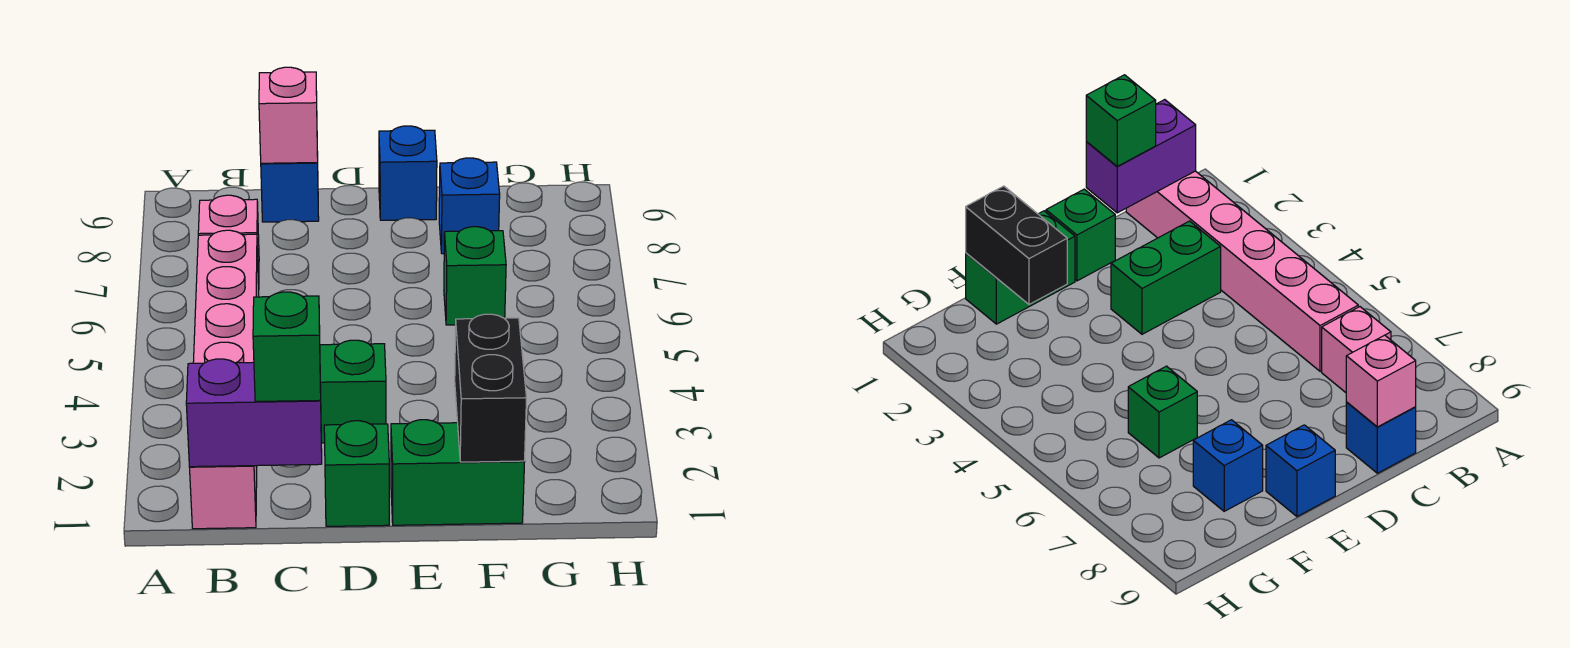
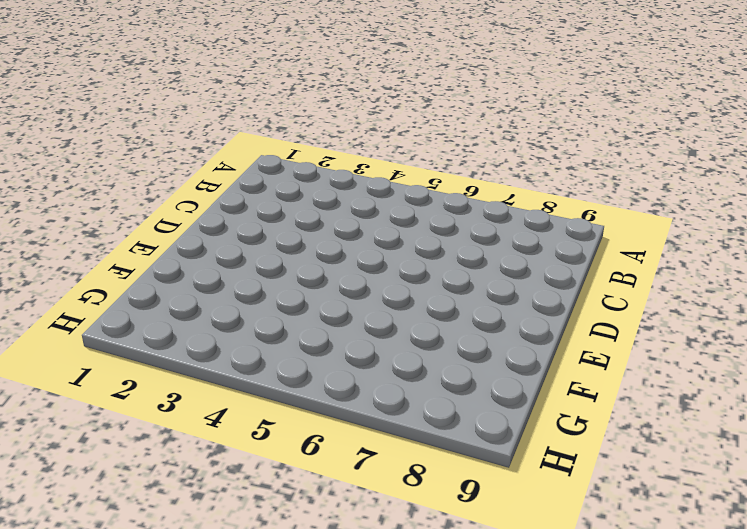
none -> pink 1x6 brick [190,230,259,529]
none -> pink 1x1 brick [198,195,259,284]
none -> green 1x2 brick [320,340,386,443]

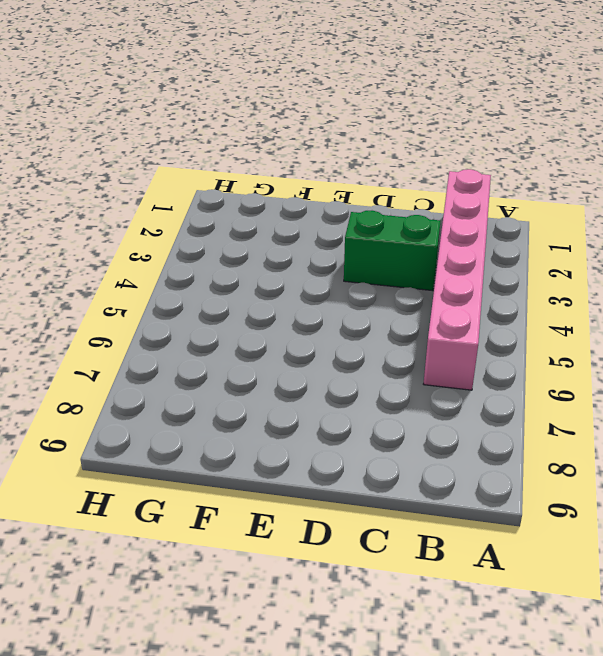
none -> pink 1x1 brick [198,195,259,284]
none -> blue 1x1 brick [261,152,319,222]
none -> green 1x1 brick [324,421,389,526]

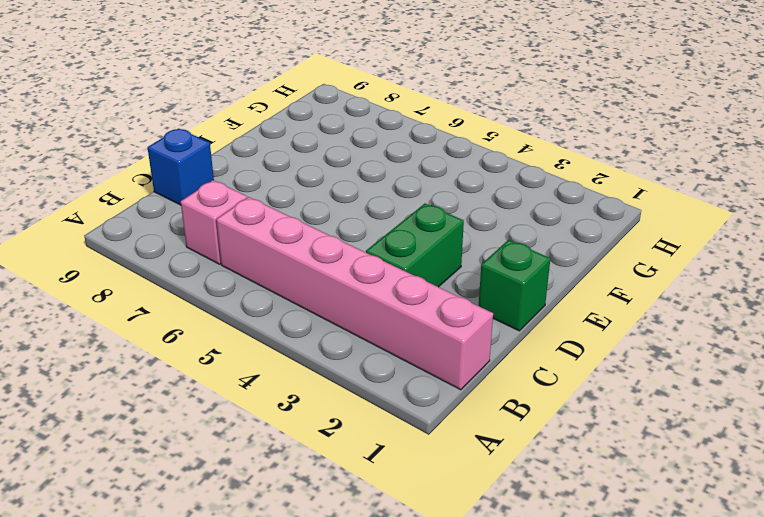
none -> green 1x2 brick [391,420,524,525]
none -> blue 1x1 brick [379,126,437,220]
none -> green 1x1 brick [444,227,506,325]

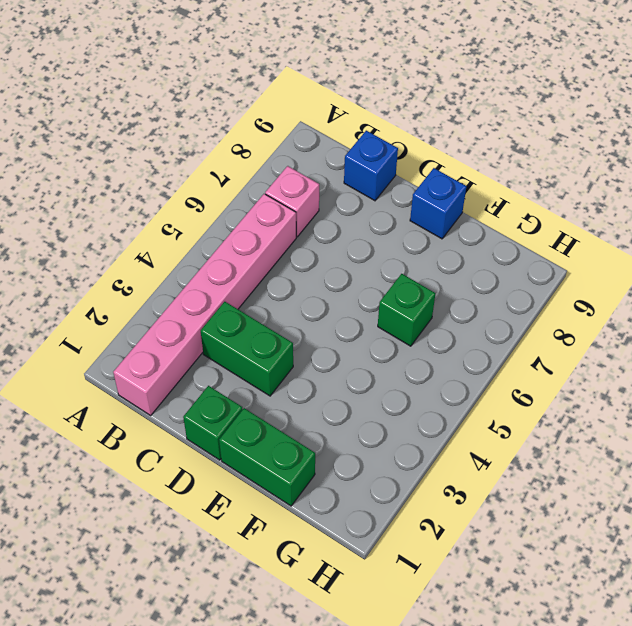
none -> blue 1x1 brick [439,158,500,254]
none -> purple 1x2 brick [186,359,322,467]
none -> pink 1x1 brick [259,67,318,163]

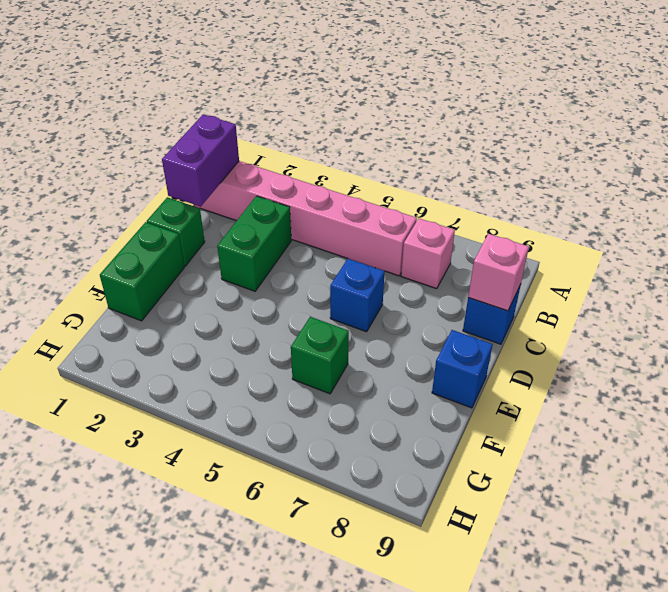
blue 1x1 brick [330,259,385,332] -> blue 1x1 brick moved to [439,158,500,254]
none -> black 1x2 brick [455,314,527,462]
none -> green 1x1 brick [253,292,321,402]

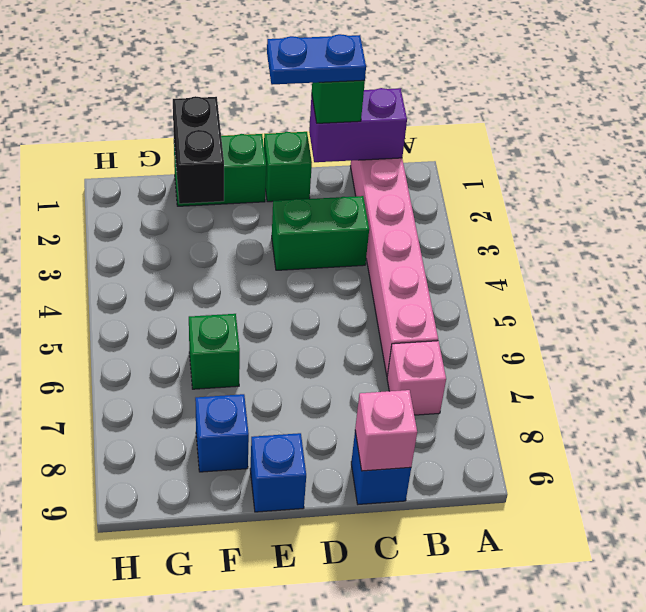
blue 1x2 plate [267,34,366,85] -> none

